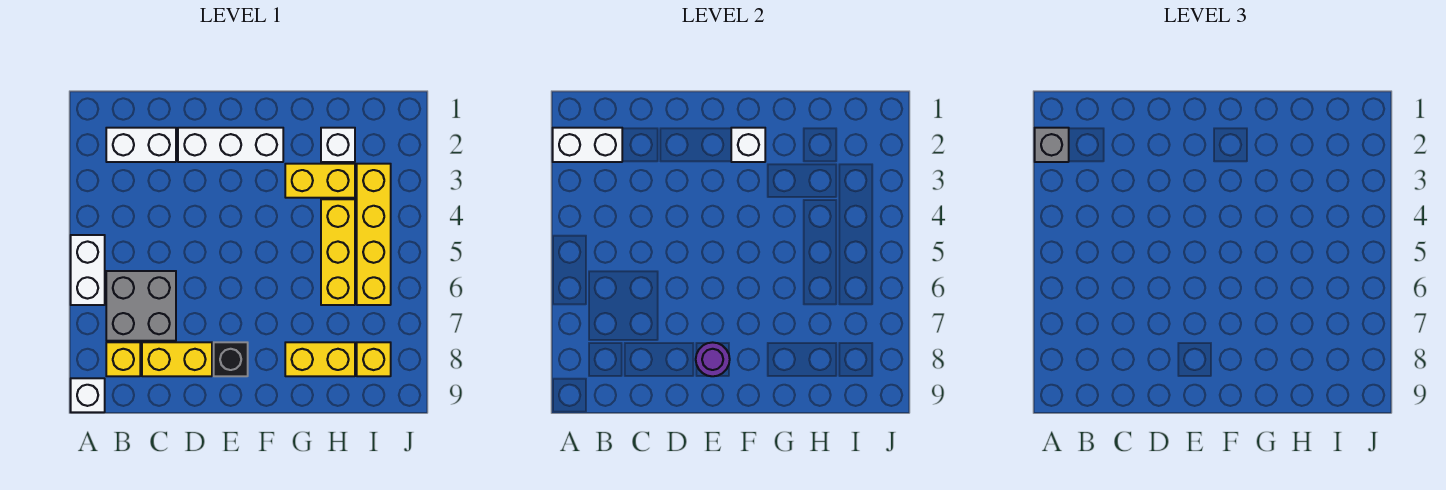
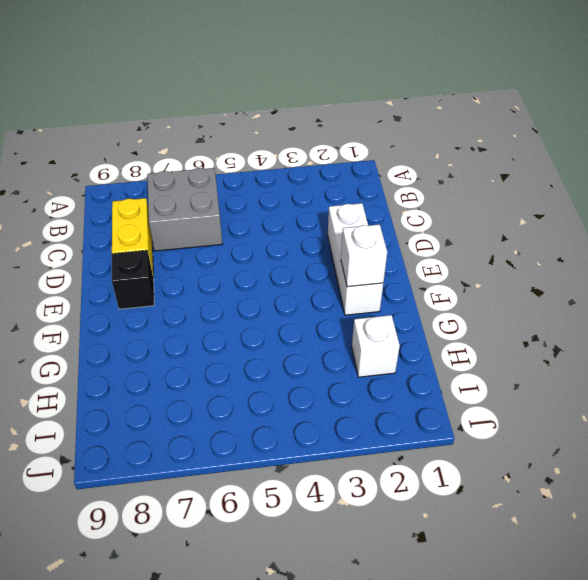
none -> white 1x2 brick [71,235,105,305]
none -> white 1x1 brick [71,378,105,412]
none -> white 1x2 brick [106,128,176,162]

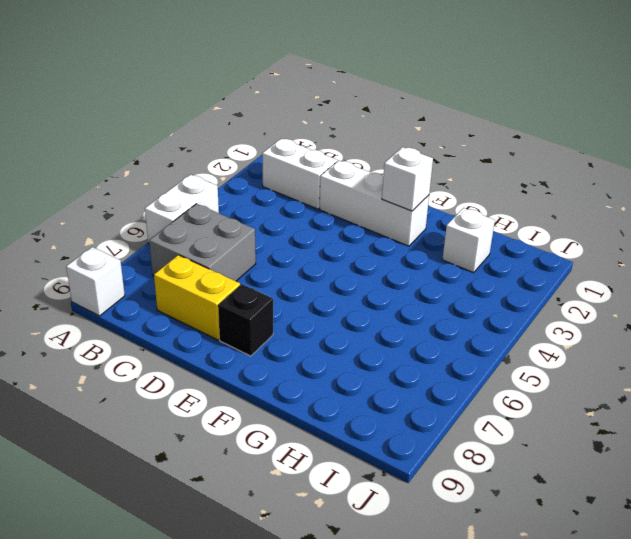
none -> yellow 1x1 brick [106,342,140,376]
none -> yellow 1x2 brick [285,164,355,198]
none -> yellow 1x2 brick [285,342,355,376]

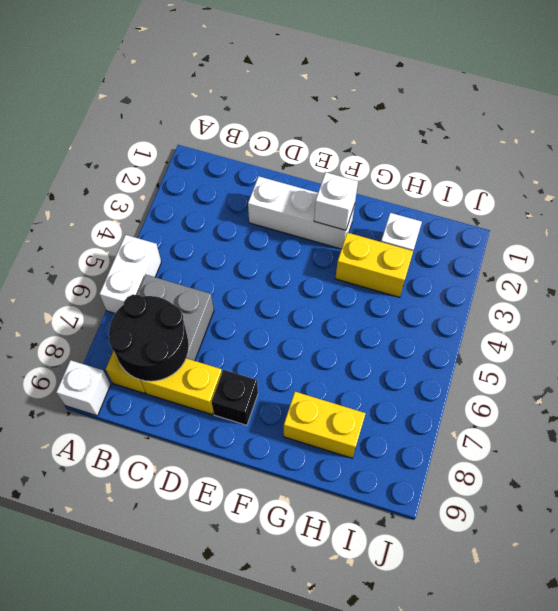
black 2x2 round brick [109,294,189,381] -> none
none -> white 1x2 brick [106,128,176,162]
none -> yellow 1x3 brick [321,199,355,305]
none -> yellow 1x4 brick [357,164,391,305]

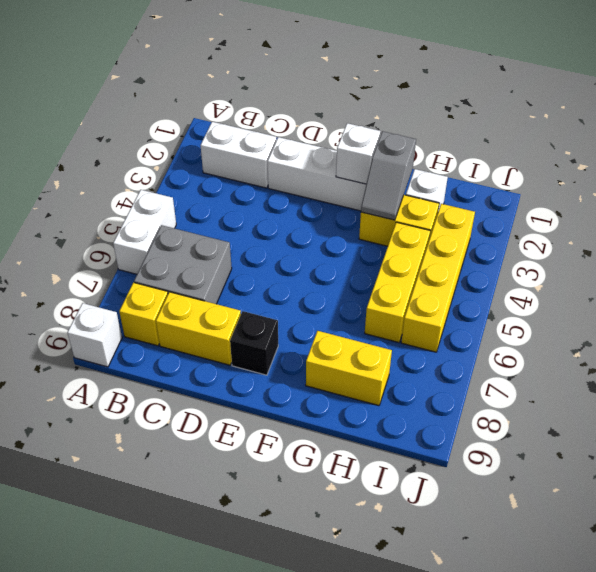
grey 1x2 slope [361,131,416,220] -> none
none -> yellow 1x1 brick [357,342,391,376]
none -> white 1x2 brick [553,128,622,162]
none -> purple 1x1 round brick [696,342,730,376]

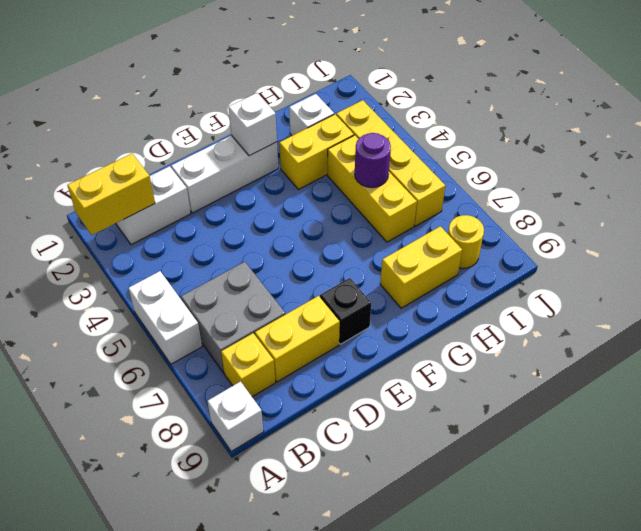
yellow 1x2 brick [68,154,155,235] -> white 1x2 brick [553,128,622,162]
purple 1x1 round brick [355,133,391,188] -> purple 1x1 round brick moved to [696,342,730,376]
yellow 1x1 round brick [448,215,484,269] -> yellow 1x1 brick [357,342,391,376]
none -> grey 1x1 brick [1035,128,1069,162]

